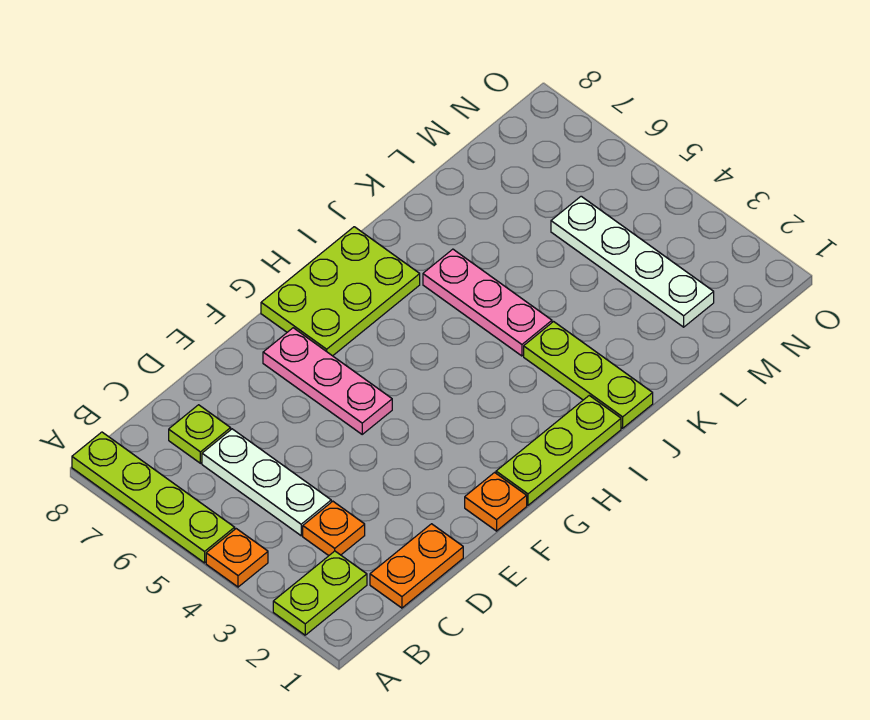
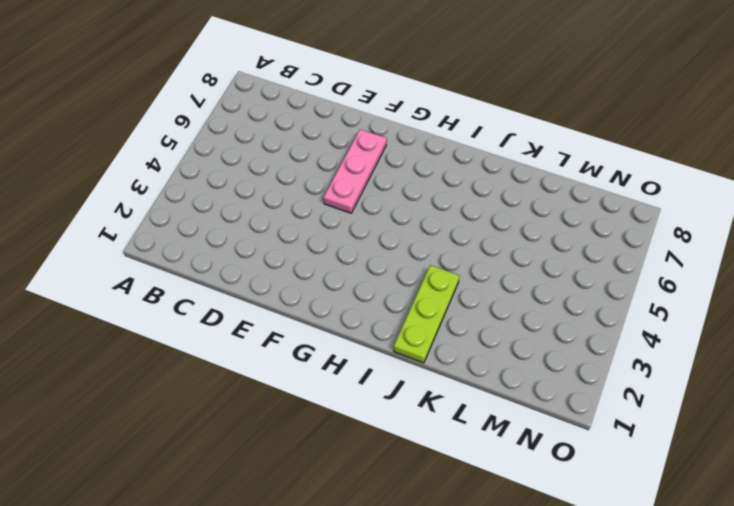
none -> lime 1x2 plate [273,551,367,635]
none -> orange 1x1 plate [206,529,268,587]
none -> lime 1x4 plate [72,432,235,563]

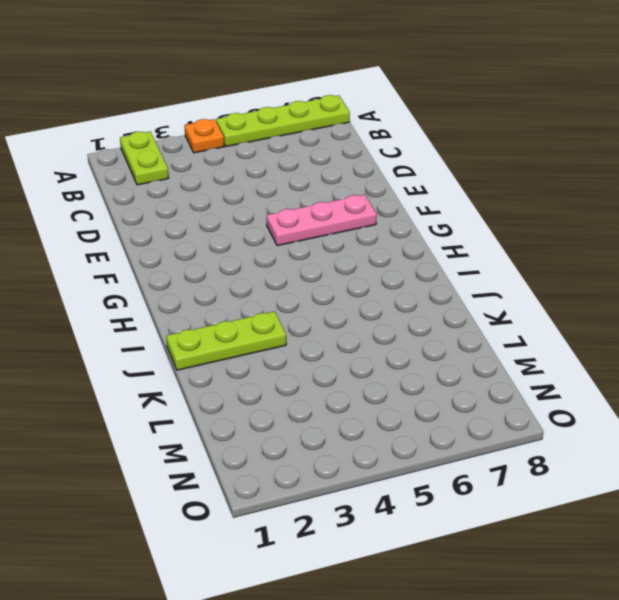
none -> orange 1x2 plate [370,524,463,608]
none -> orange 1x1 plate [303,501,365,556]
none -> white 1x3 plate [202,429,331,536]

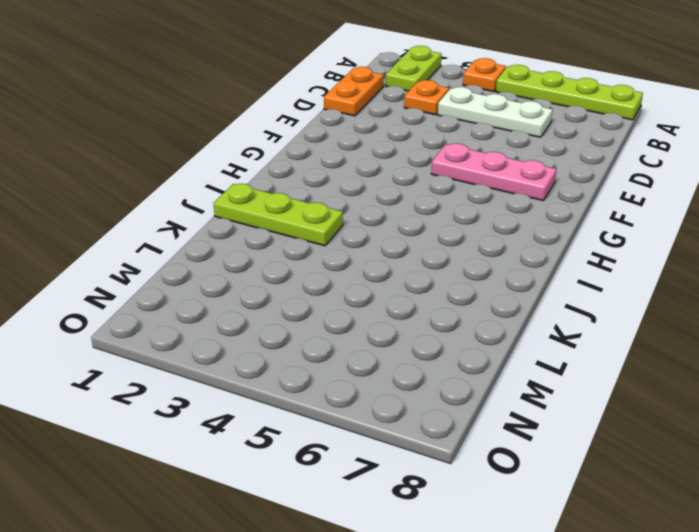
none -> lime 1x1 plate [169,405,231,463]
none -> orange 1x1 plate [465,473,527,531]
none -> lime 1x3 plate [496,396,621,505]

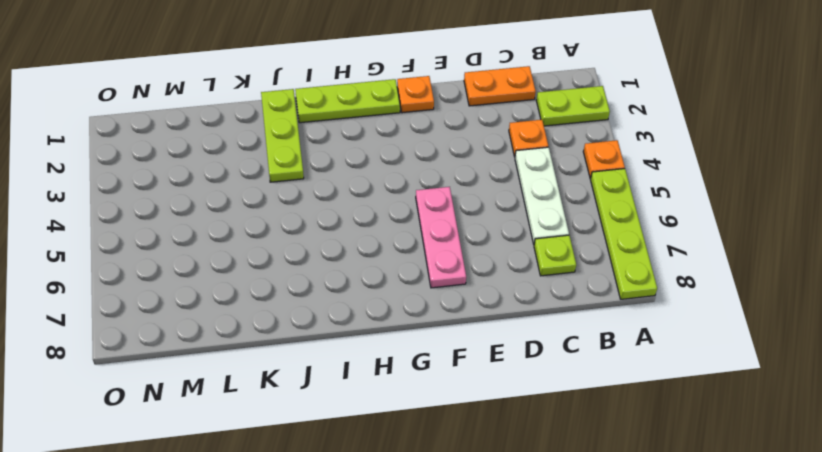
none -> lime 2x3 plate [261,227,420,356]
none -> pink 1x3 plate [423,249,552,356]
none -> white 1x4 plate [551,196,714,327]

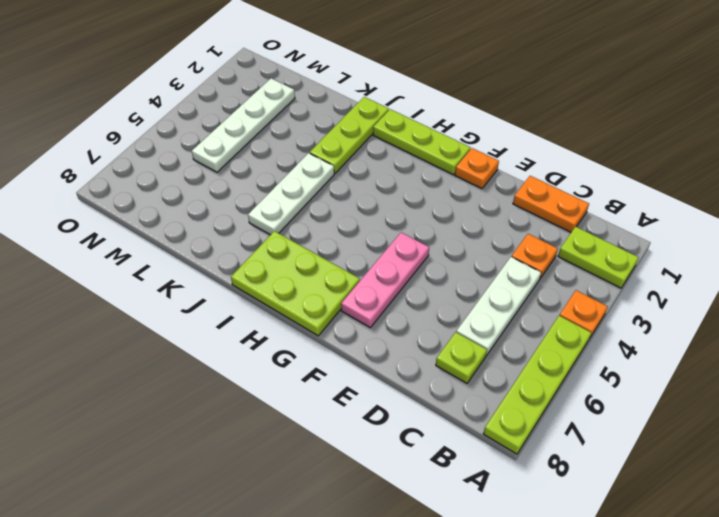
white 1x3 plate [248,153,334,235] -> pink 1x3 plate [423,249,552,356]

